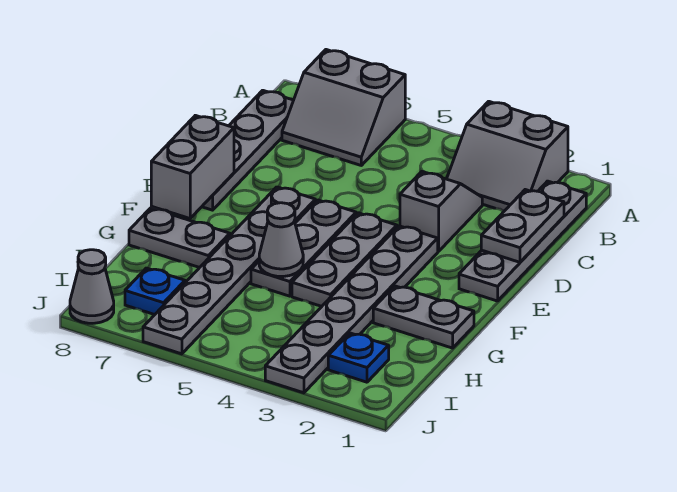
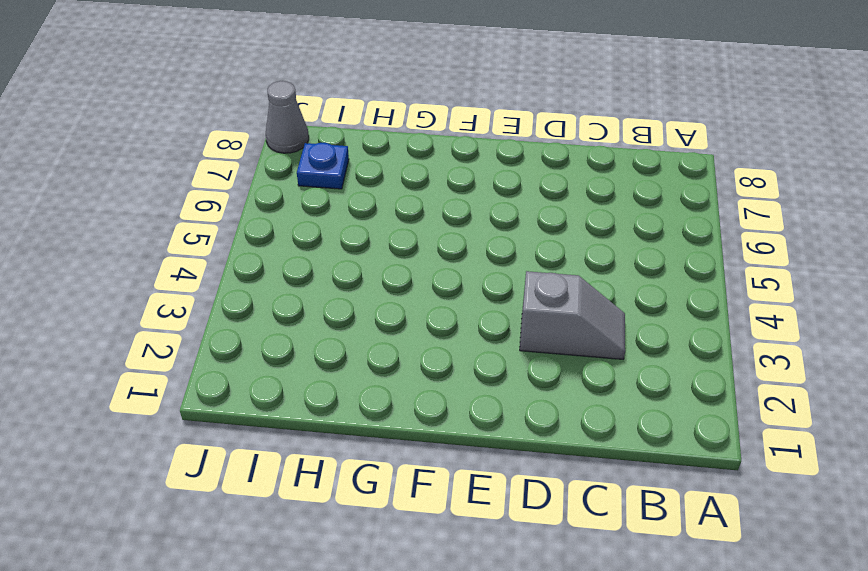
none -> grey 2x2 slope [447,101,568,211]
none -> grey 2x2 slope [282,50,405,165]
none -> grey 1x4 plate [459,181,586,301]

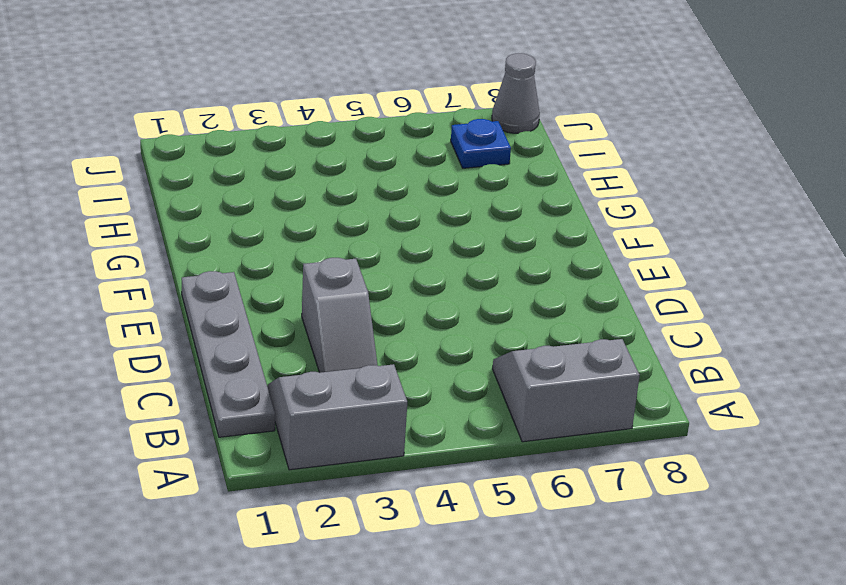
none -> grey 1x4 plate [202,90,294,210]
none -> grey 1x6 plate [265,226,438,393]
none -> grey 1x3 plate [292,213,397,306]

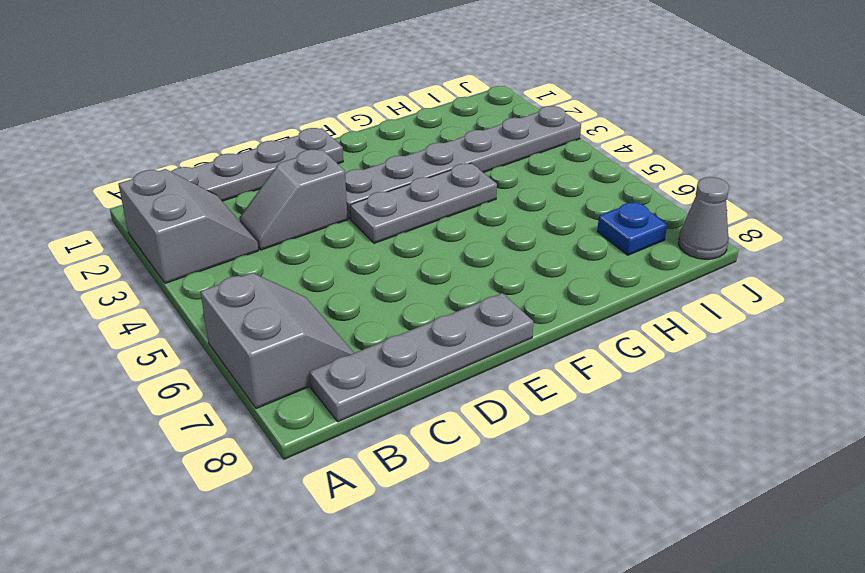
none -> grey 1x3 plate [251,200,356,296]
none -> grey 1x6 plate [143,187,315,354]
none -> grey 1x2 plate [373,286,474,348]

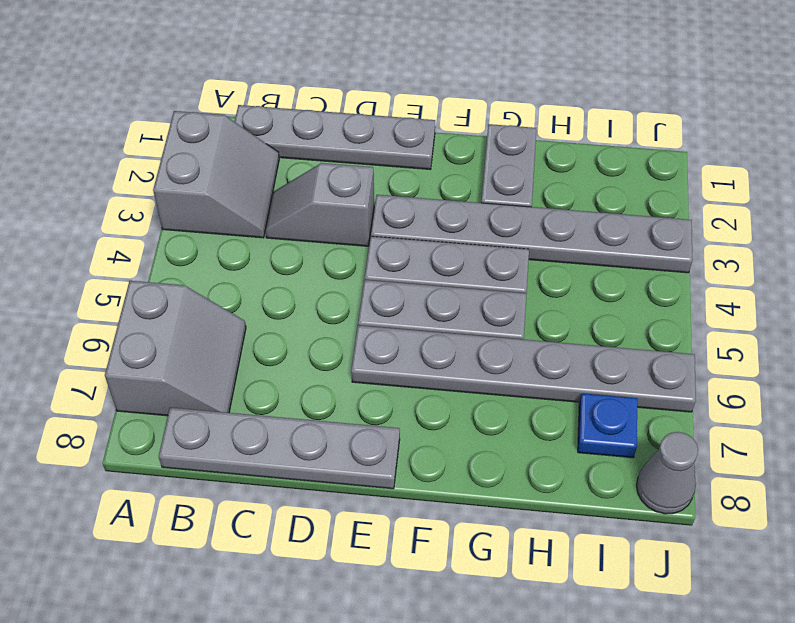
none -> grey 1x2 plate [129,208,230,268]
none -> blue 1x1 plate [328,333,389,382]
none -> grey 1x2 plate [481,190,564,262]

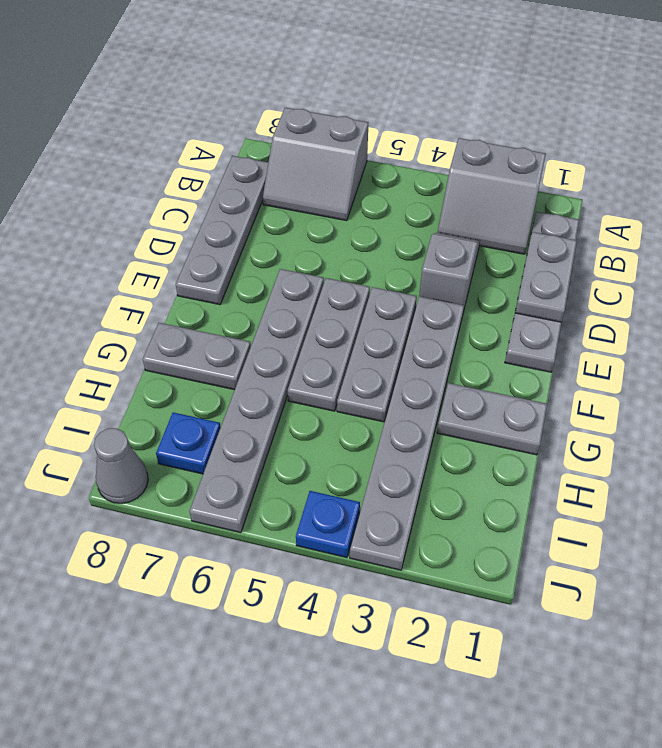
blue 1x1 plate [296,491,360,558] -> blue 1x1 plate moved to [328,333,389,382]
none -> grey 1x2 brick [151,115,234,218]
none -> grey 1x1 cone [259,203,303,277]

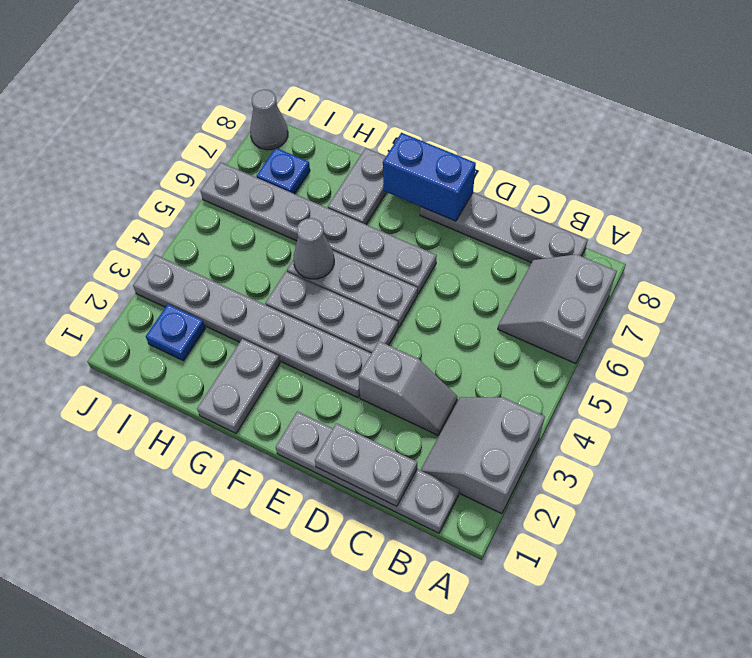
blue 1x2 brick [383,133,476,221] -> grey 1x2 brick [151,115,234,218]

